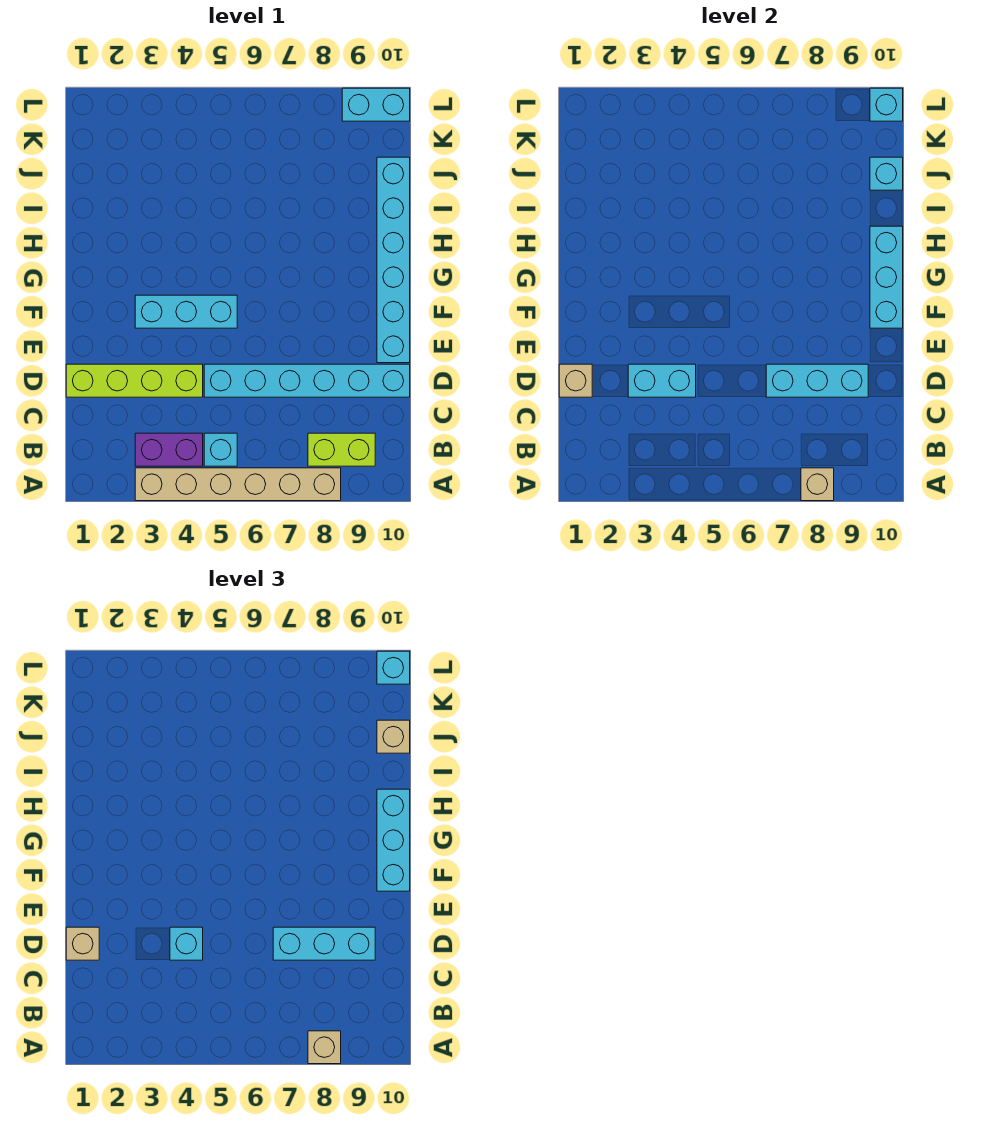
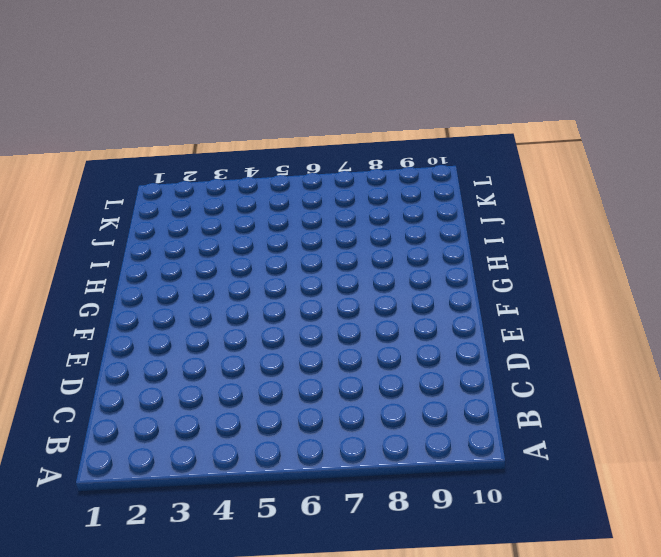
none -> tan 1x6 brick [135,468,341,501]
none -> purple 1x2 brick [135,433,203,466]
none -> cyan 1x1 brick [204,433,237,466]

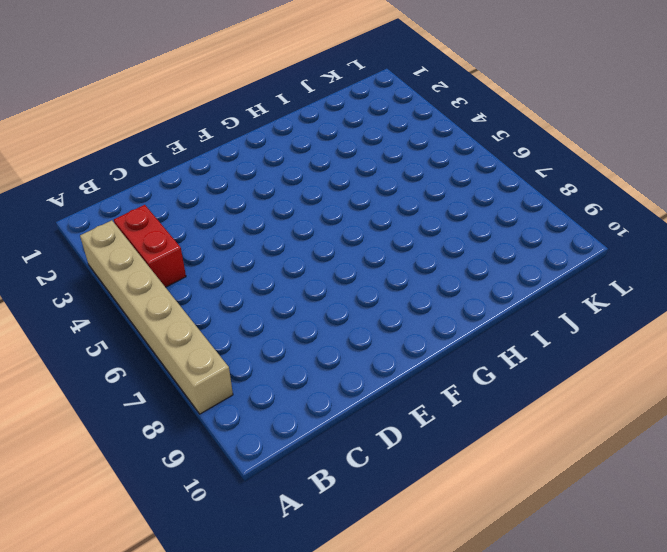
red 1x2 brick [114,205,186,287] -> purple 1x2 brick [135,433,203,466]
none -> cyan 1x1 brick [204,433,237,466]
none -> lime 1x2 brick [308,433,375,466]
none -> lime 1x4 brick [66,364,203,397]

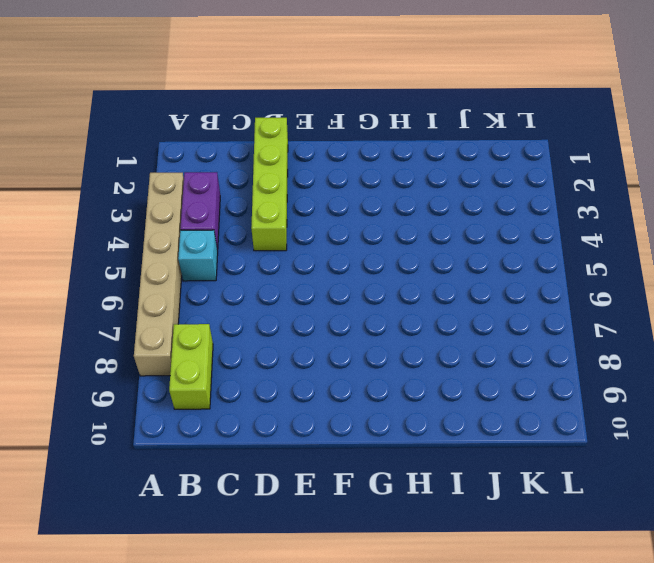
none -> cyan 1x6 brick [204,364,410,397]
none -> cyan 1x6 brick [377,157,410,363]
none -> cyan 1x3 brick [135,295,237,328]

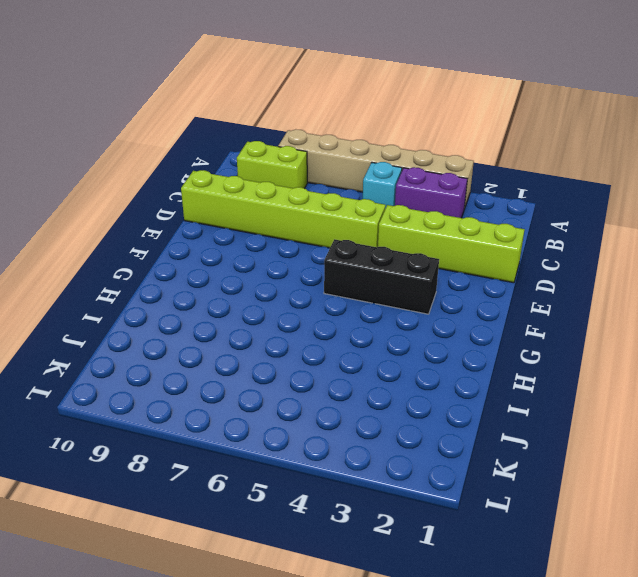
lime 1x6 brick [181,170,386,248] -> cyan 1x6 brick [204,364,410,397]
black 1x3 brick [324,239,439,314] -> cyan 1x3 brick [135,295,237,328]
none -> cyan 1x6 brick [377,157,410,363]
none -> cyan 1x2 brick [342,88,410,121]
none -> tan 1x1 brick [801,468,834,501]

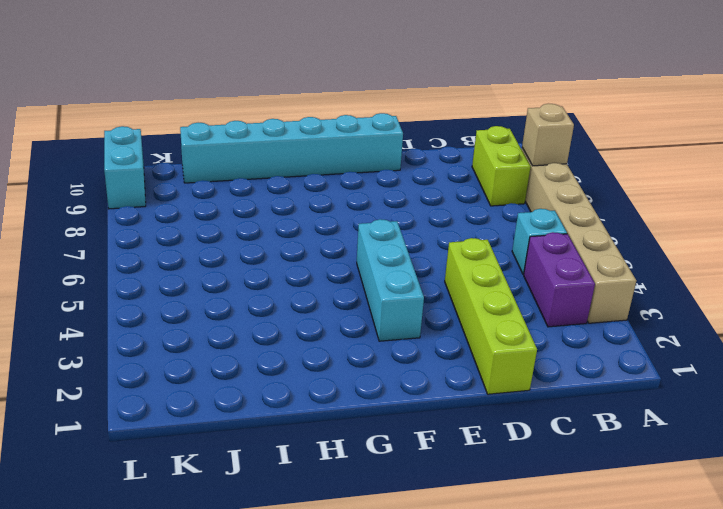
none -> cyan 1x6 brick [204,364,410,397]
none -> tan 1x1 brick [559,364,592,397]
none -> cyan 1x2 brick [628,364,696,397]

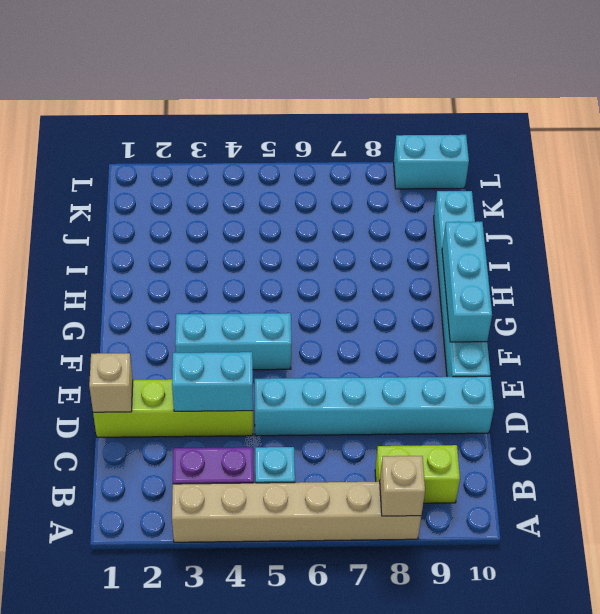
none -> cyan 1x3 brick [766,364,868,397]
none -> cyan 1x1 brick [870,157,903,190]
none -> cyan 1x1 brick [870,88,903,121]

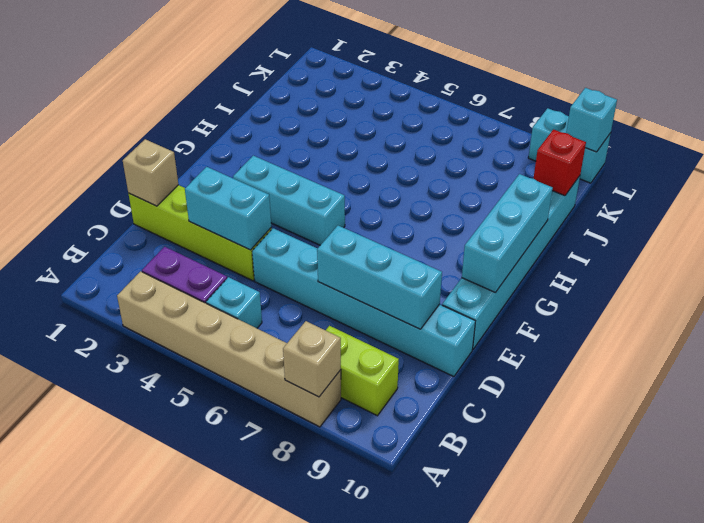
red 1x1 brick [533,130,586,196] -> cyan 1x1 brick [870,157,903,190]
none -> tan 1x1 brick [308,1031,341,1064]
none -> tan 1x1 brick [66,927,99,960]
none -> cyan 1x1 brick [170,927,203,960]

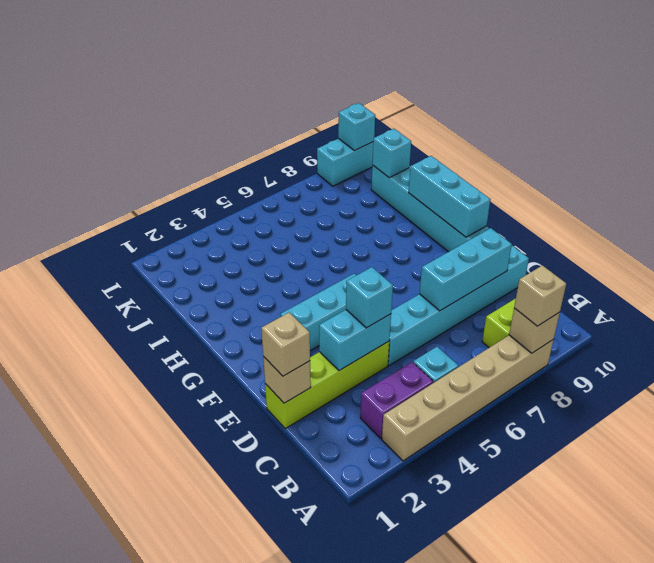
none -> cyan 1x3 brick [273,927,375,960]
none -> cyan 1x3 brick [377,789,410,891]
none -> tan 1x1 brick [377,720,410,753]

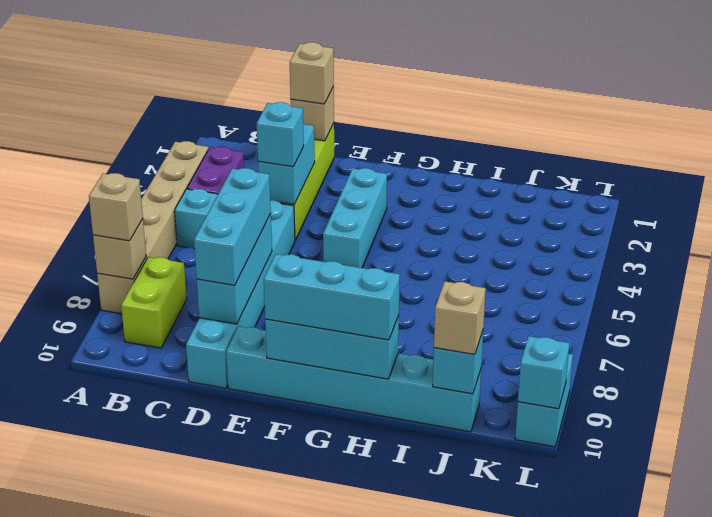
none -> cyan 1x1 brick [377,651,410,684]

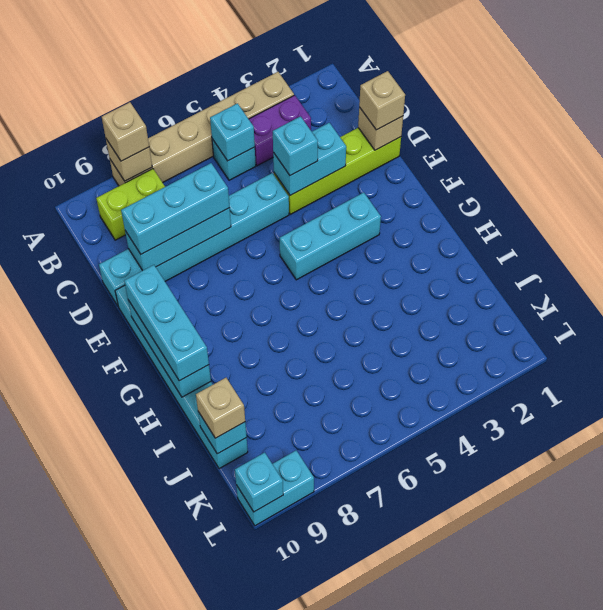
cyan 1x1 brick [210,103,255,161] -> cyan 1x1 brick moved to [377,651,410,684]

